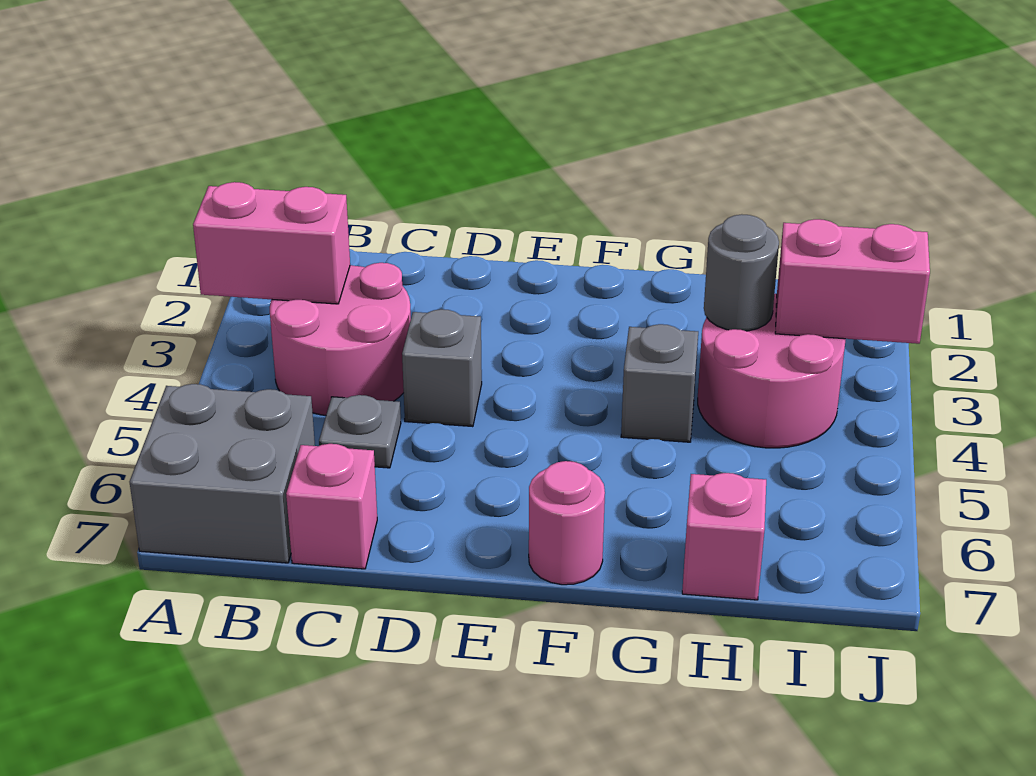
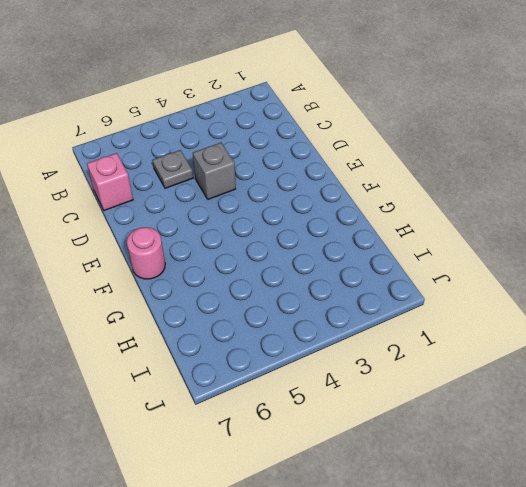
none -> grey 2x2 brick [130,384,315,563]
none -> pink 2x2 round brick [270,263,411,415]
none -> grey 1x1 brick [621,324,698,442]

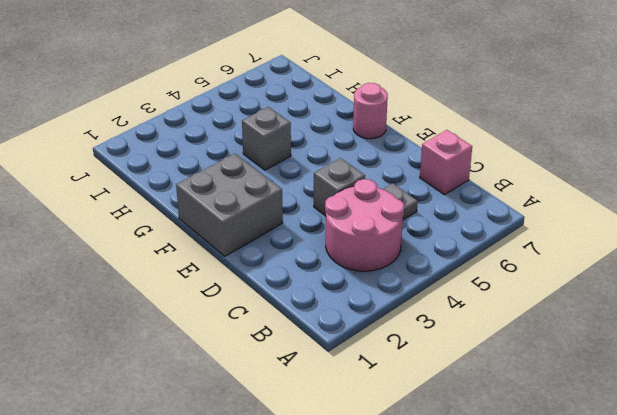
grey 2x2 brick [176,154,283,256] -> grey 2x2 brick moved to [130,384,315,563]
none -> pink 2x2 round brick [698,294,845,448]
none -> pink 1x1 brick [682,473,766,600]
none -> pink 1x2 brick [193,182,350,304]

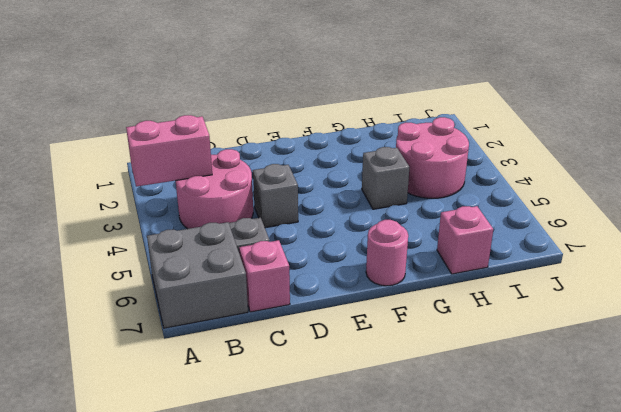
none -> grey 1x1 round brick [704,214,779,331]
none -> pink 1x2 brick [775,219,930,344]

